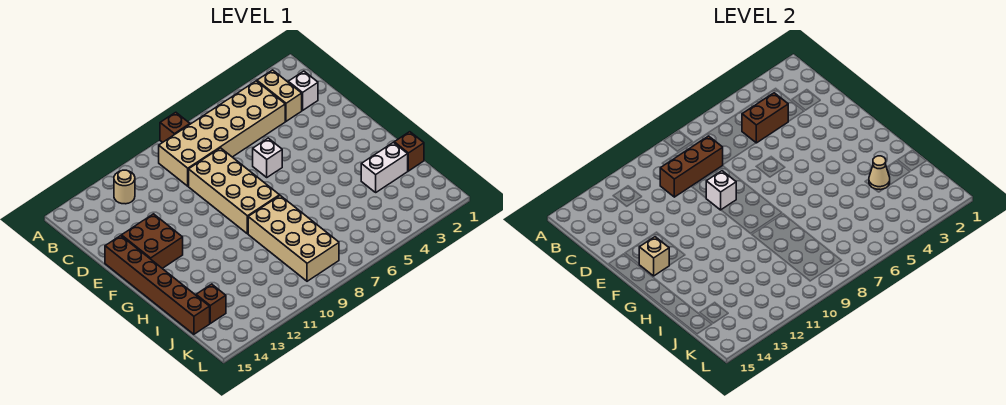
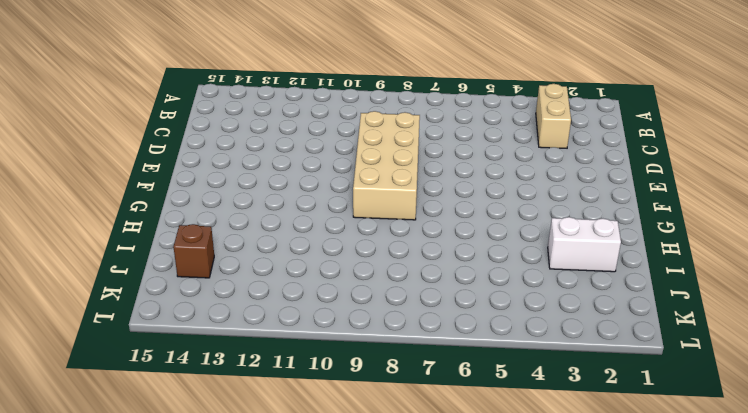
none -> brown 1x1 brick [160,112,190,142]
none -> tan 2x6 brick [159,81,285,186]
none -> tan 1x1 round brick [114,170,135,204]

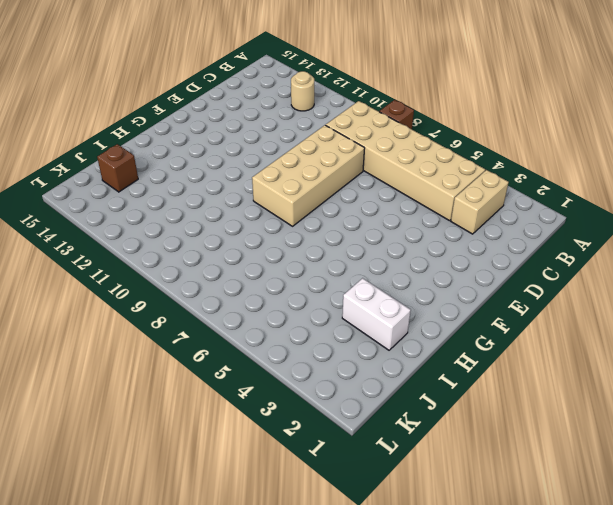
none -> white 1x1 brick [288,71,318,110]
none -> white 1x1 brick [253,138,282,177]
none -> brown 2x2 brick [122,214,183,268]

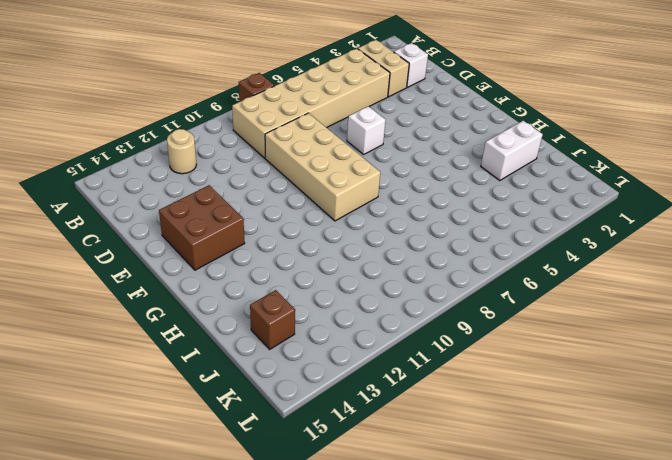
none -> brown 1x6 brick [105,236,210,334]
none -> tan 2x4 brick [248,196,339,281]
none -> brown 1x1 brick [394,132,424,171]

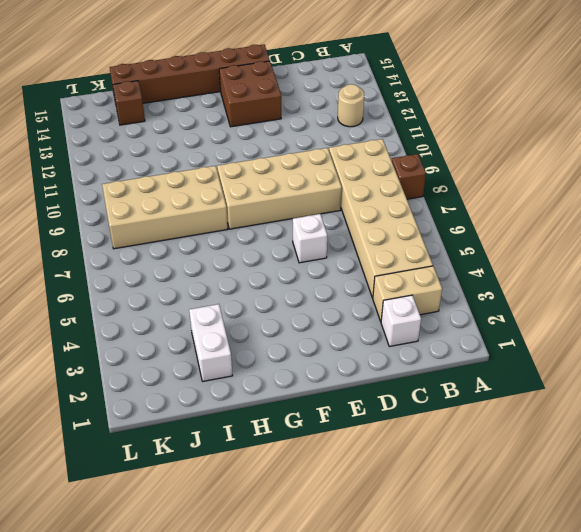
none -> brown 1x1 brick [394,132,424,171]
none -> brown 1x2 brick [742,93,788,143]
none -> brown 1x3 brick [660,136,723,197]

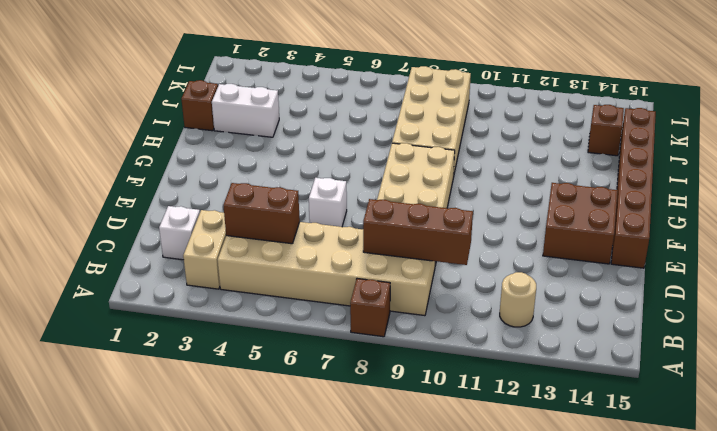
none -> white 1x1 brick [706,171,736,210]
none -> tan 1x1 brick [639,237,669,276]
none -> tan 1x1 cone [869,156,890,190]

